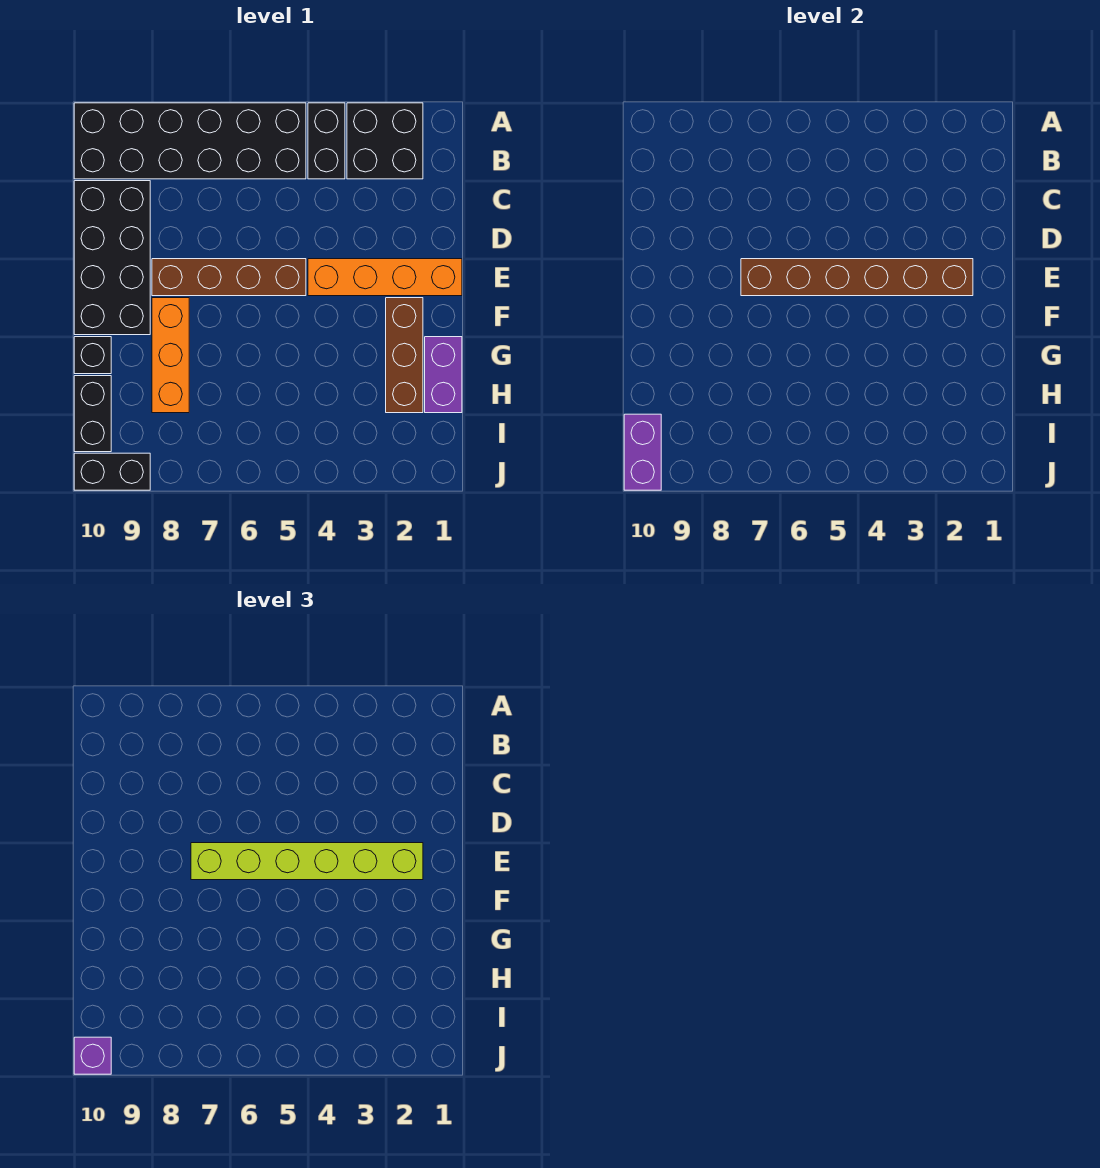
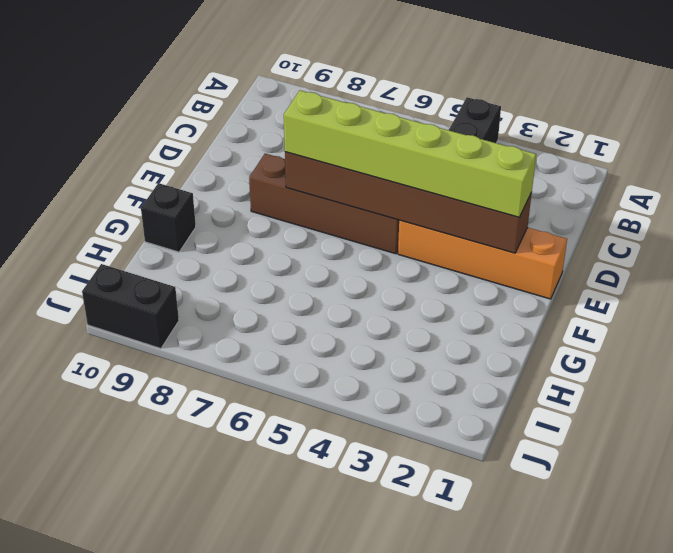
none -> black 2x2 brick [347,103,423,179]
none -> black 2x6 brick [74,103,306,179]
none -> black 2x4 brick [74,181,150,335]

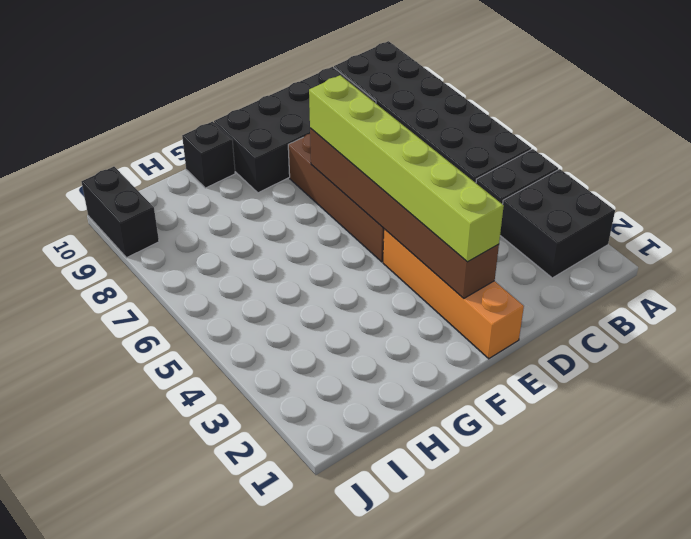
none -> brown 1x3 brick [386,298,423,413]
none -> orange 1x3 brick [152,298,189,413]
none -> purple 1x2 brick [425,337,462,413]

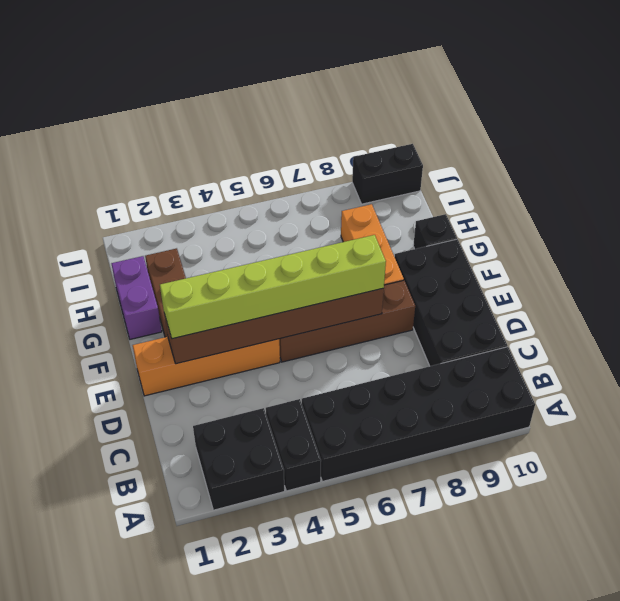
none -> black 1x2 brick [74,376,111,452]
none -> purple 1x2 brick [624,414,661,490]
none -> purple 1x1 brick [74,1037,111,1074]

